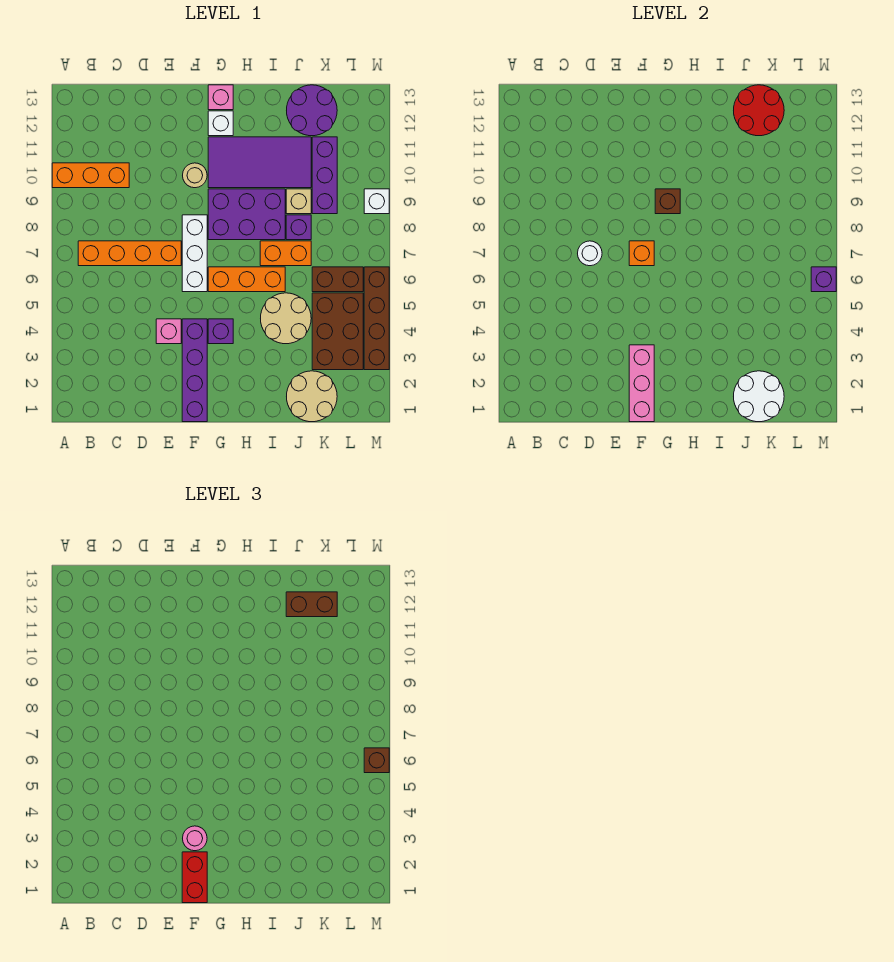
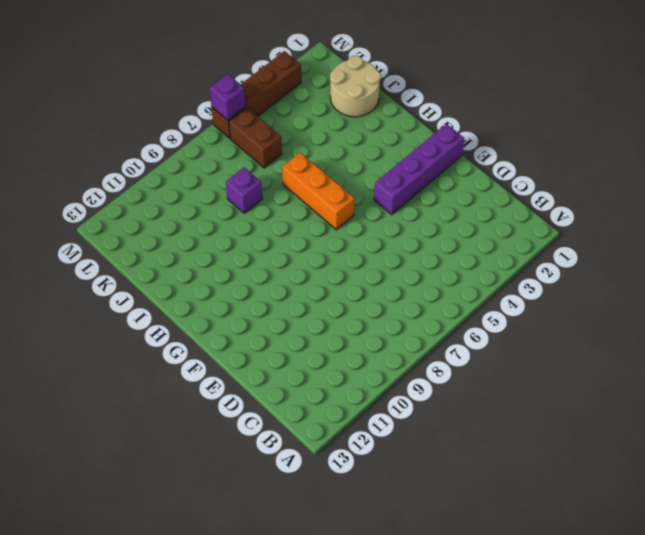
none -> orange 1x3 brick [52,163,129,188]
none -> orange 1x4 brick [78,241,181,266]
none -> pink 1x1 brick [156,319,181,344]
none -> white 1x3 brick [182,215,207,292]

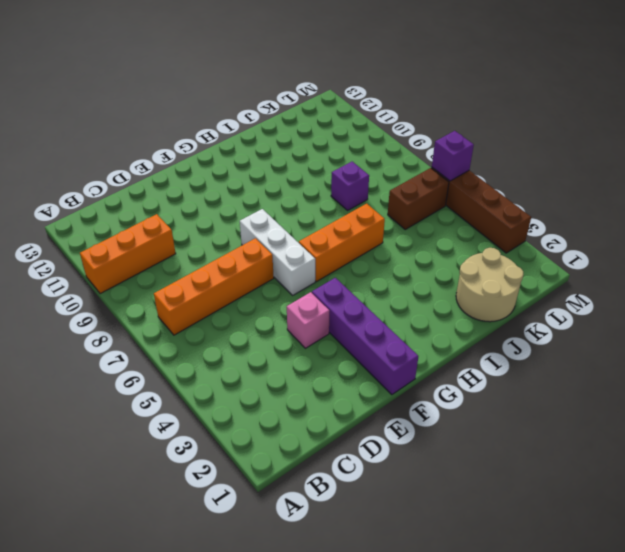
none -> tan 1x1 round brick [183,163,207,188]
none -> purple 1x1 brick [208,319,233,344]
none -> purple 2x3 brick [208,189,285,240]
none -> purple 2x4 tile [208,137,311,188]

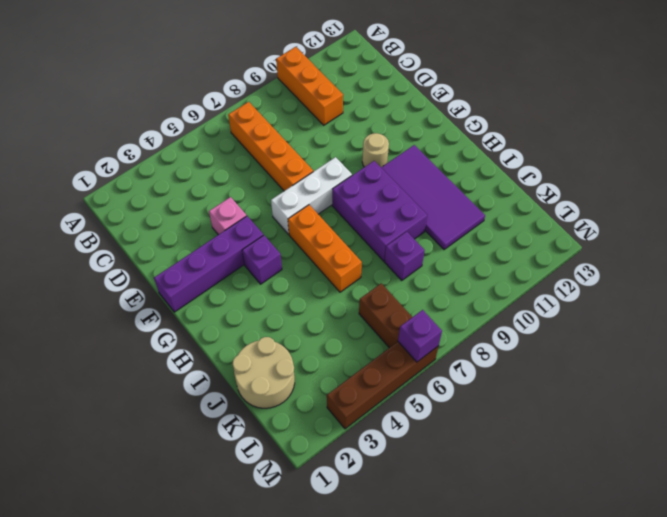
none -> white 1x1 brick [208,111,233,136]
none -> pink 1x1 brick [208,85,233,110]
none -> tan 2x2 round brick [261,293,311,344]
none -> orange 1x2 brick [260,241,311,266]

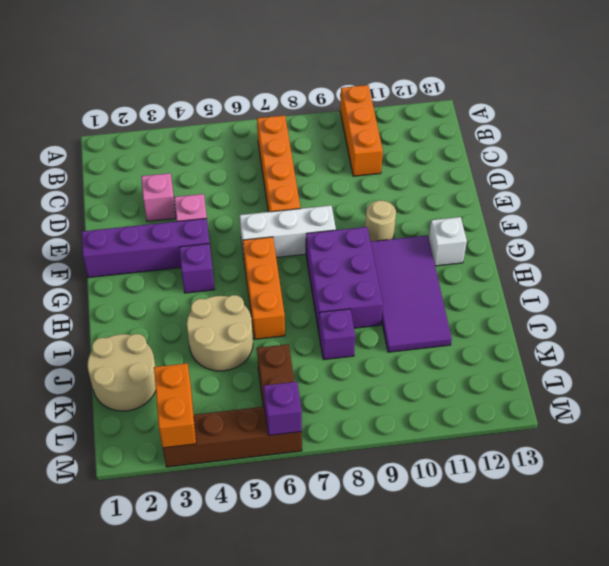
pink 1x1 brick [141,173,176,221] -> pink 1x1 brick moved to [208,85,233,110]
orange 1x2 brick [154,363,196,448] -> orange 1x2 brick moved to [260,241,311,266]
none -> tan 1x1 brick [286,189,311,214]
none -> purple 2x2 round brick [287,85,337,136]
none -> brown 2x3 brick [312,293,363,370]
none -> purple 1x3 brick [312,137,337,214]

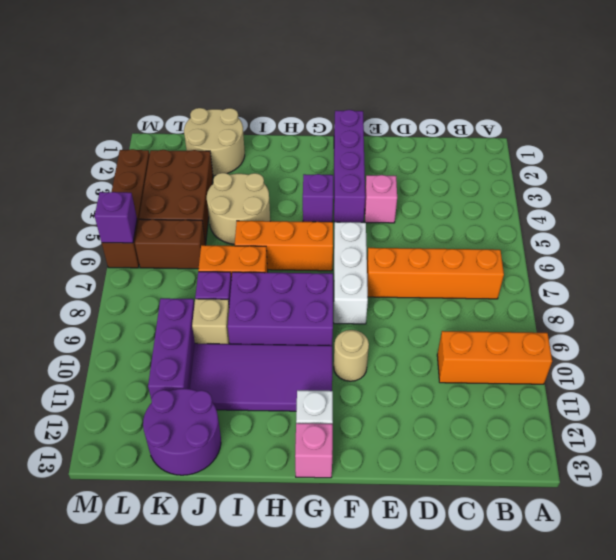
none -> white 1x1 brick [364,189,389,214]
none -> white 1x1 round brick [578,241,602,266]
none -> pink 1x3 brick [629,345,654,422]
none -> orange 1x1 brick [629,241,654,266]

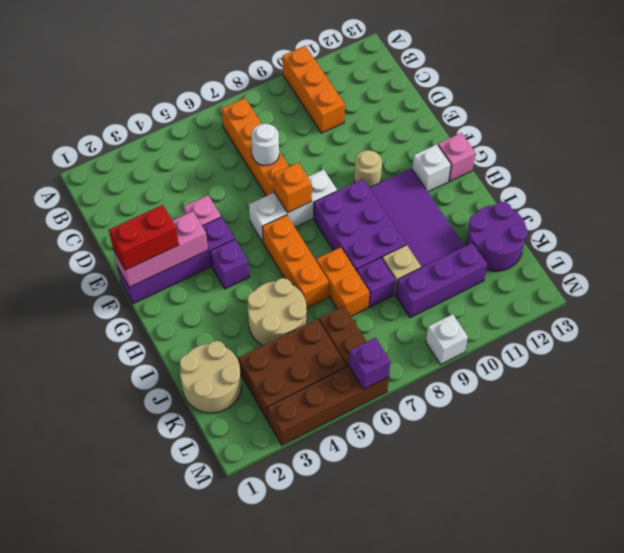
none -> brown 1x1 brick [655,189,680,214]
none -> white 2x2 round brick [734,371,784,422]
none -> red 2x2 round brick [734,85,784,136]
none -> pink 1x1 round brick [183,826,207,851]

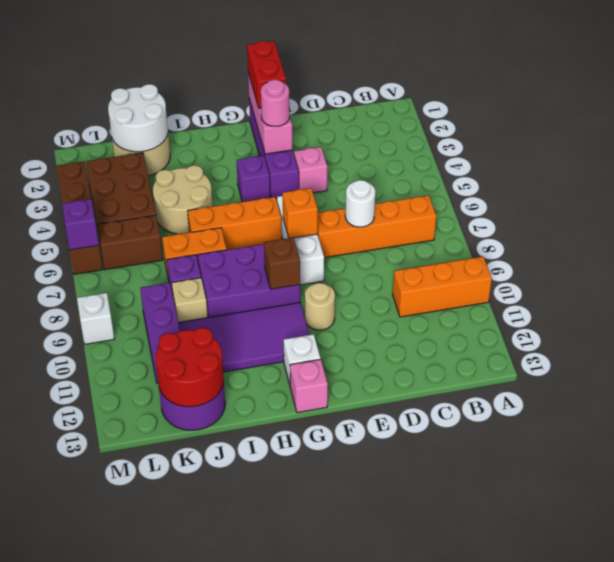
none -> brown 1x2 brick [286,592,337,617]
none -> brown 1x1 brick [364,748,389,773]

